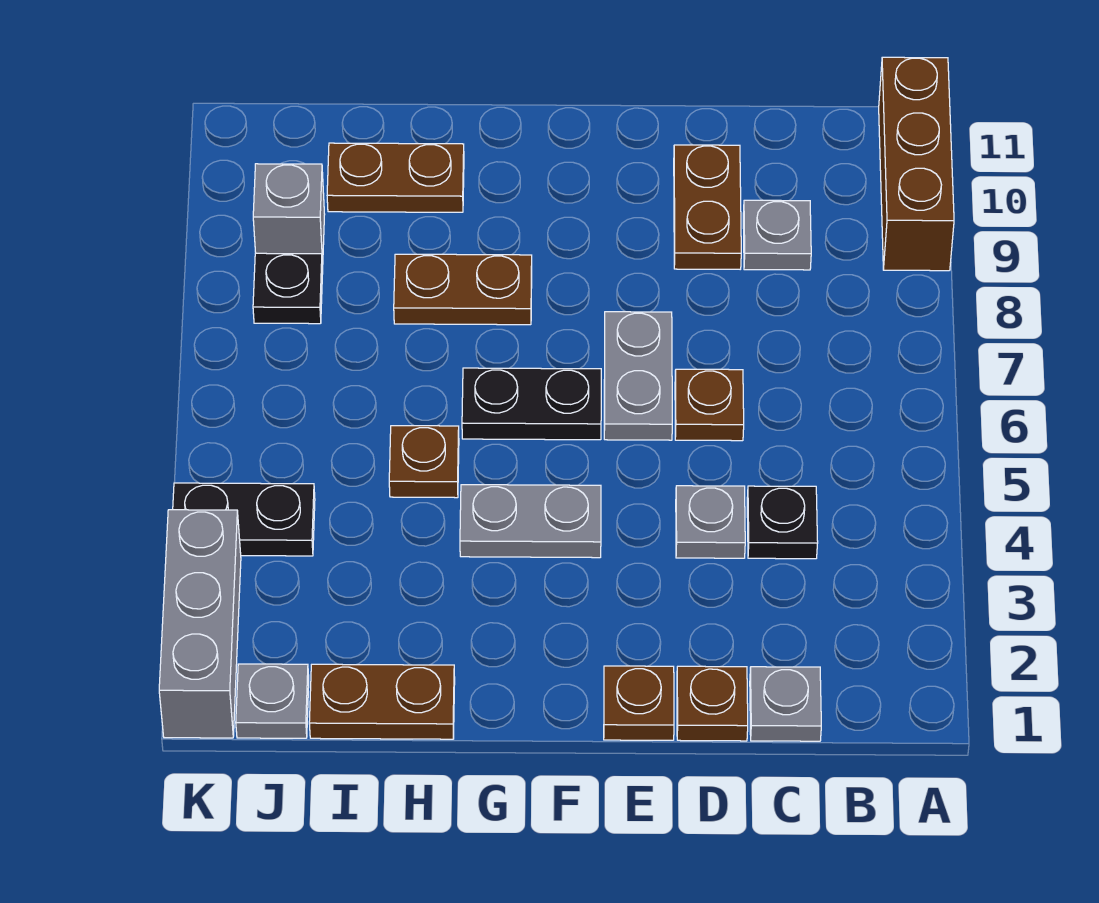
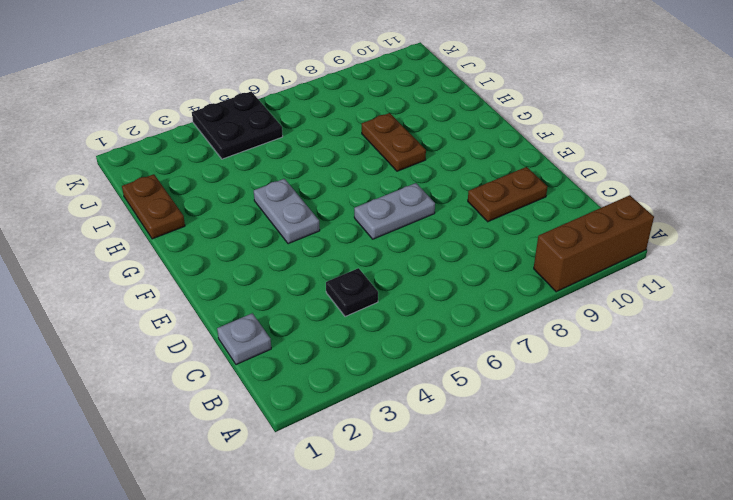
black 2x2 plate [192,91,283,159] -> black 1x2 plate [173,483,315,556]
none -> grey 1x1 plate [743,200,811,270]
none -> brown 1x1 plate [677,666,748,741]
none -> grey 1x1 plate [676,486,745,558]

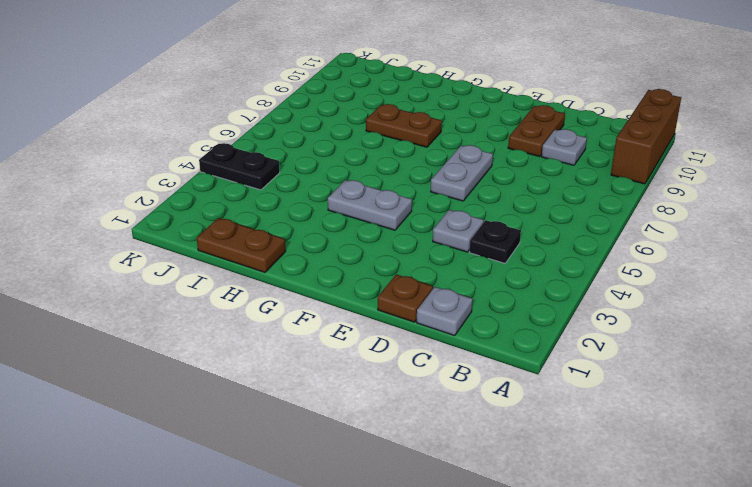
none -> brown 1x1 plate [675,369,744,441]
none -> brown 1x1 plate [604,666,674,740]
none -> black 1x2 plate [462,368,601,440]

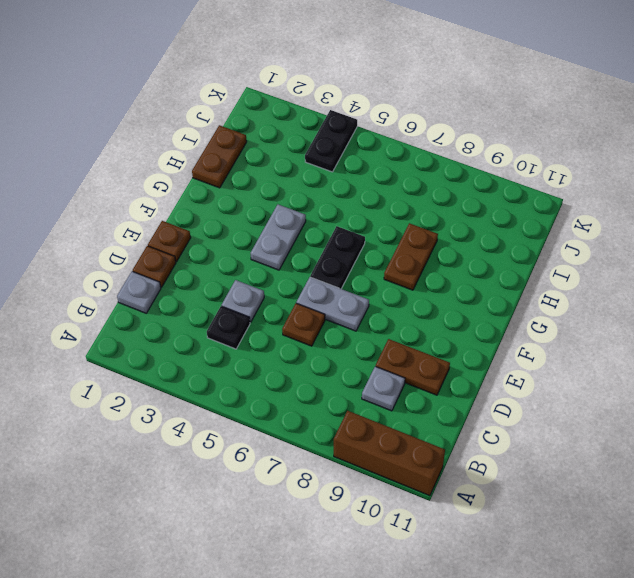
none -> brown 1x1 plate [389,426,459,498]
none -> brown 1x2 plate [327,143,464,212]
none -> grey 1x1 plate [236,664,309,738]

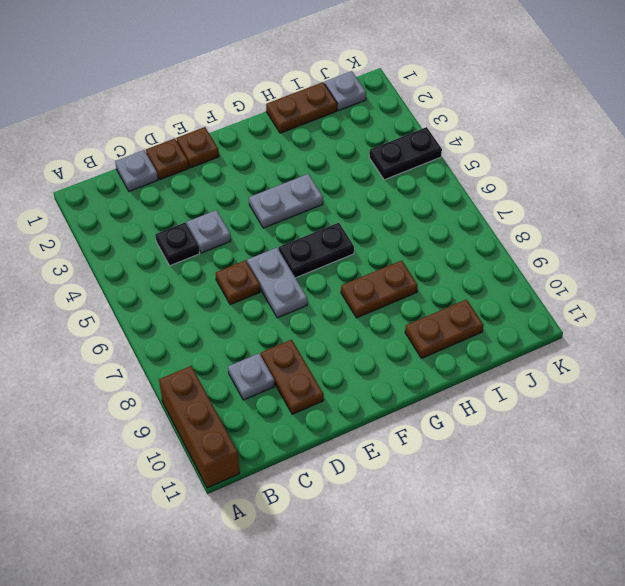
none -> brown 1x1 plate [389,426,459,498]
none -> black 1x1 plate [253,253,323,324]
none -> grey 1x1 brick [253,164,325,267]

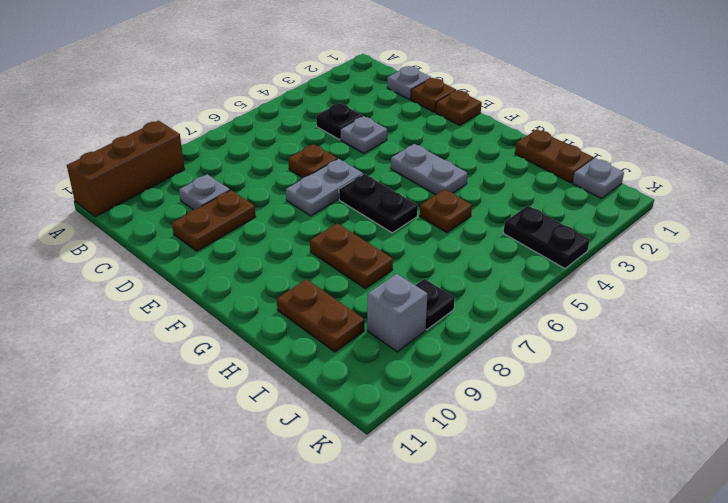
none -> grey 1x3 brick [159,510,241,738]

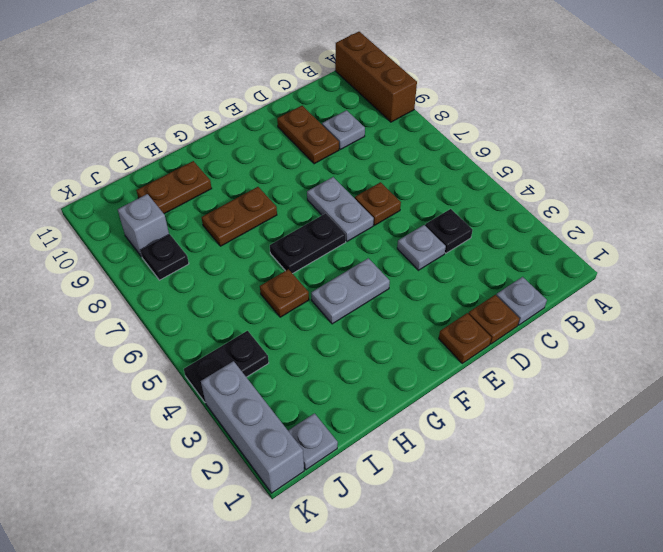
none -> brown 1x2 plate [309,664,455,739]

